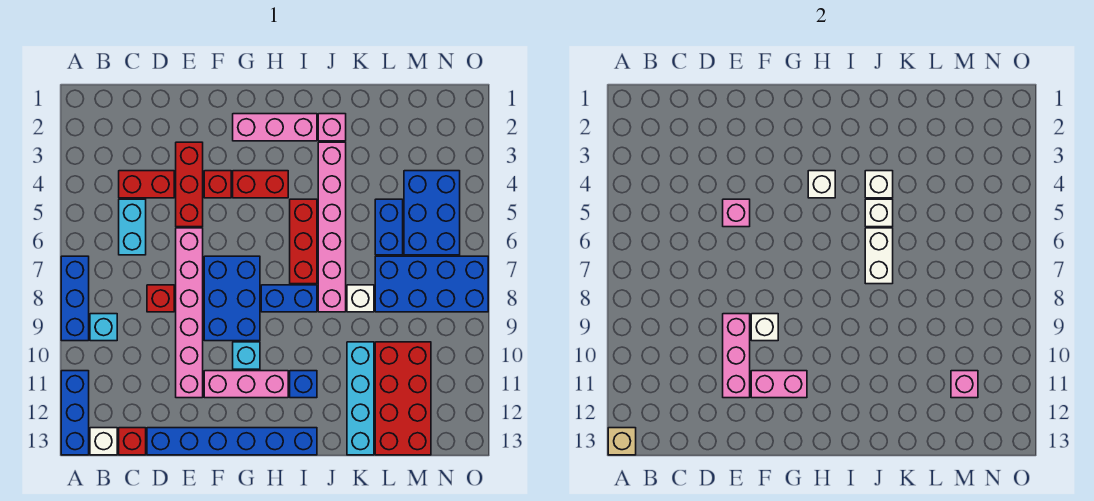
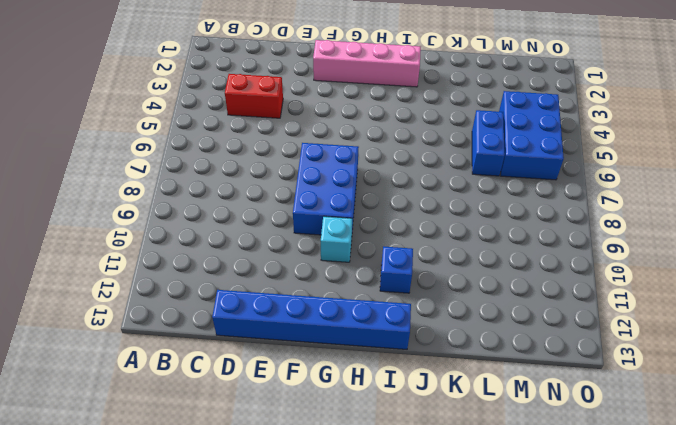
pink 1x4 brick [313,40,421,87] -> pink 1x3 brick [233,114,317,141]
none -> blue 1x3 brick [61,256,89,341]
none -> blue 1x3 brick [61,371,89,455]
none -> cyan 1x1 brick [90,314,117,341]
none -> white 1x1 brick [90,428,117,455]

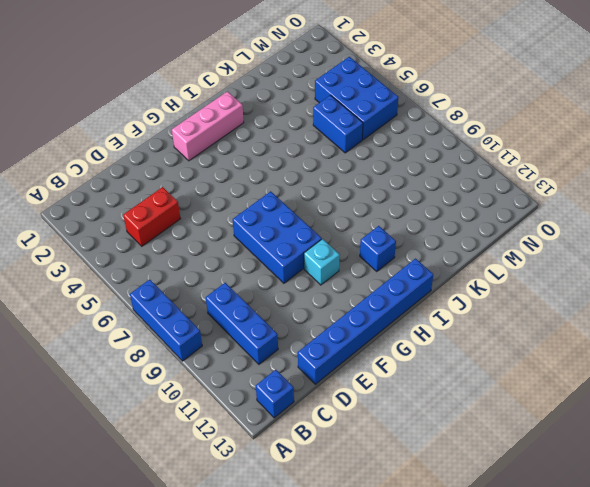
blue 1x1 brick [256,370,294,418] -> white 1x1 brick [90,428,117,455]
blue 1x3 brick [206,283,278,364] -> blue 1x3 brick moved to [61,371,89,455]
none -> cyan 1x1 brick [90,314,117,341]
none -> cyan 1x2 brick [119,199,146,255]
none -> red 1x1 brick [119,428,146,455]
none -> red 1x1 brick [147,285,174,312]

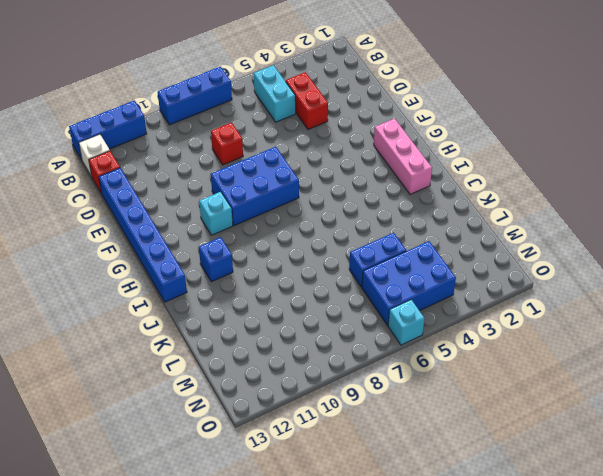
cyan 1x2 brick [254,65,296,122] -> cyan 1x2 brick turned to [119,199,146,255]
cyan 1x1 brick [388,300,425,345] -> cyan 1x1 brick moved to [90,314,117,341]
none -> red 1x3 brick [176,142,203,227]
none -> pink 1x6 brick [176,228,203,398]
none -> red 1x1 brick [204,171,231,198]
none -> pink 1x3 brick [204,371,288,398]

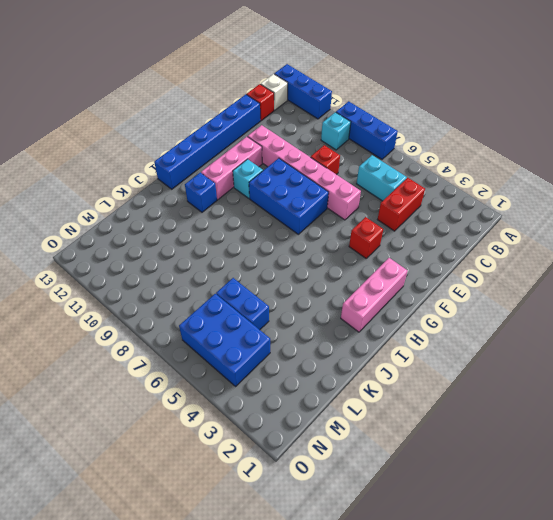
none -> red 1x3 brick [176,142,203,227]
none -> red 1x2 brick [233,171,288,198]
none -> blue 1x2 brick [261,285,317,312]
none -> red 1x3 brick [290,199,317,284]

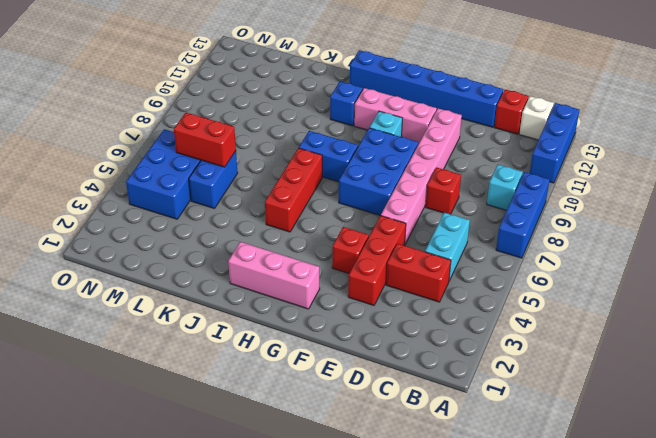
red 1x2 brick [174,113,236,167] -> red 1x2 brick moved to [233,171,288,198]
none -> pink 1x1 brick [318,114,346,141]
none -> pink 1x6 brick [318,142,346,312]
none -> white 1x1 brick [347,285,374,312]
none -> cyan 1x4 brick [347,342,374,455]

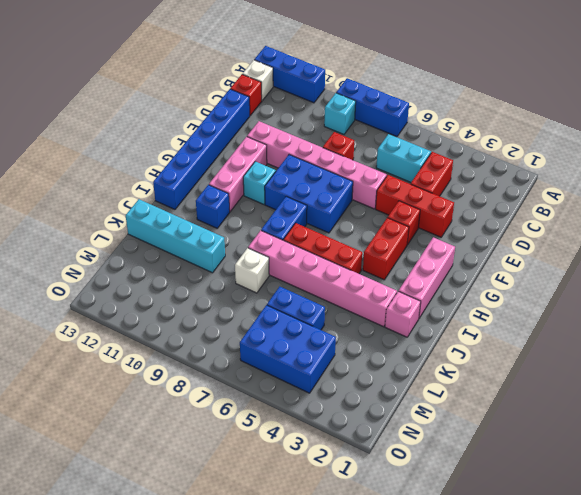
none -> blue 2x4 brick [375,256,488,312]
none -> red 2x4 brick [375,342,431,455]
none -> tan 1x1 brick [608,428,636,455]
none -> pink 1x1 brick [723,199,750,227]

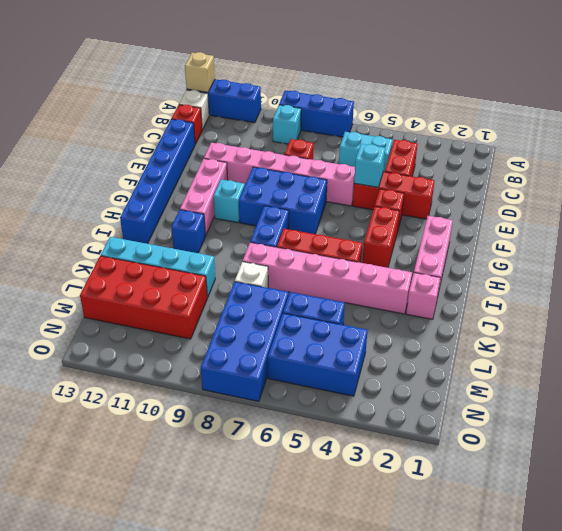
cyan 1x1 brick [354,144,385,188] -> pink 1x1 brick [723,199,750,227]
none -> pink 1x3 brick [723,314,750,398]
none -> white 1x1 brick [751,314,778,341]
none -> pink 1x2 brick [751,371,807,398]
none -> white 1x1 brick [808,171,835,198]

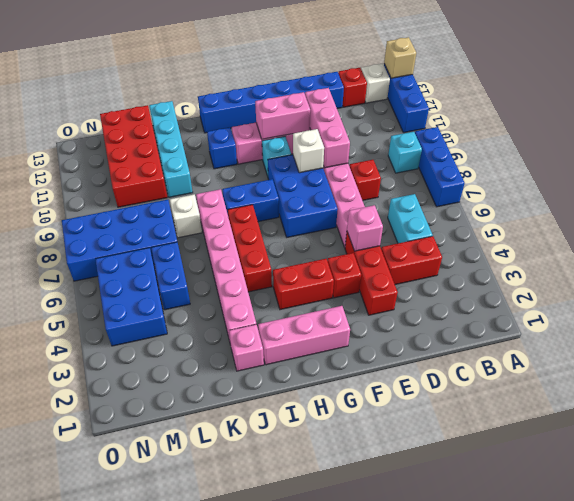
none -> white 1x1 brick [808,171,835,198]
none -> white 1x1 brick [865,171,893,198]
none -> white 1x1 brick [865,199,893,227]
none -> white 1x2 brick [865,228,893,284]

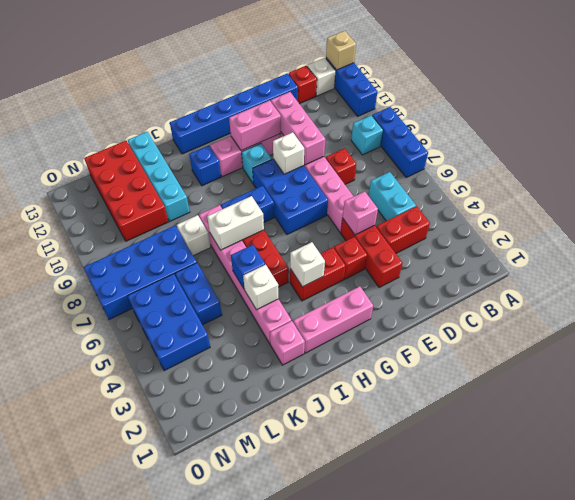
white 1x2 brick [207,196,264,250] -> white 1x2 brick turned to [865,228,893,284]
blue 1x1 brick [231,245,265,289] -> white 1x1 brick [865,199,893,227]
none -> pink 1x1 brick [951,371,978,398]

